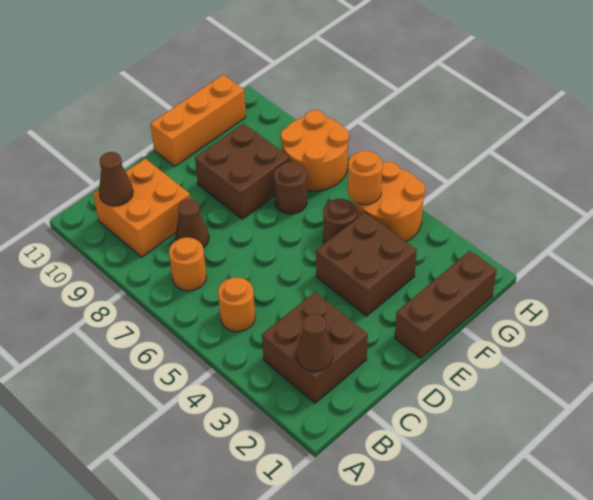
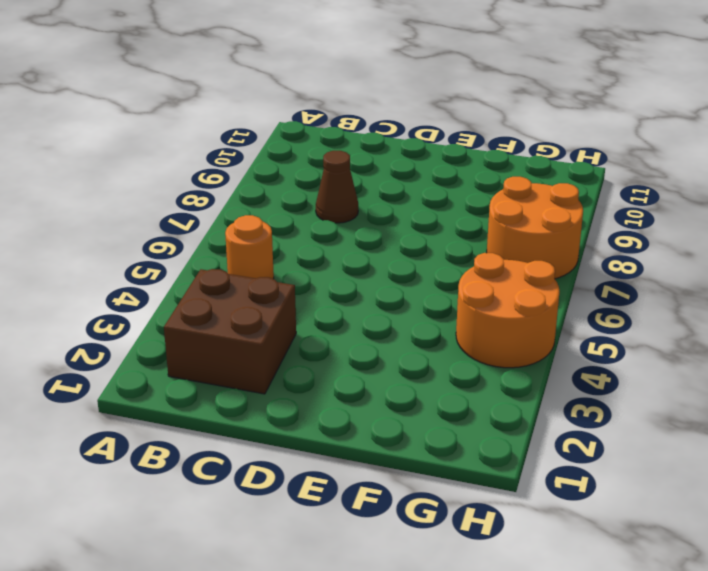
none -> orange 1x1 round brick [169,238,206,291]
none -> orange 2x2 brick [93,159,190,257]
none -> brown 1x3 brick [395,251,497,358]

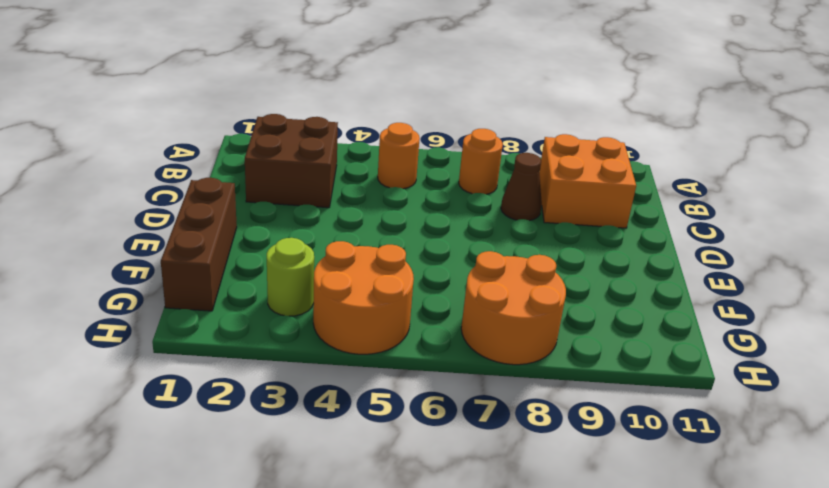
lime 1x1 round brick [267,238,314,316] -> none
none -> brown 2x2 brick [316,212,417,316]
none -> brown 2x2 brick [195,123,290,219]
none -> orange 1x3 brick [150,75,246,166]

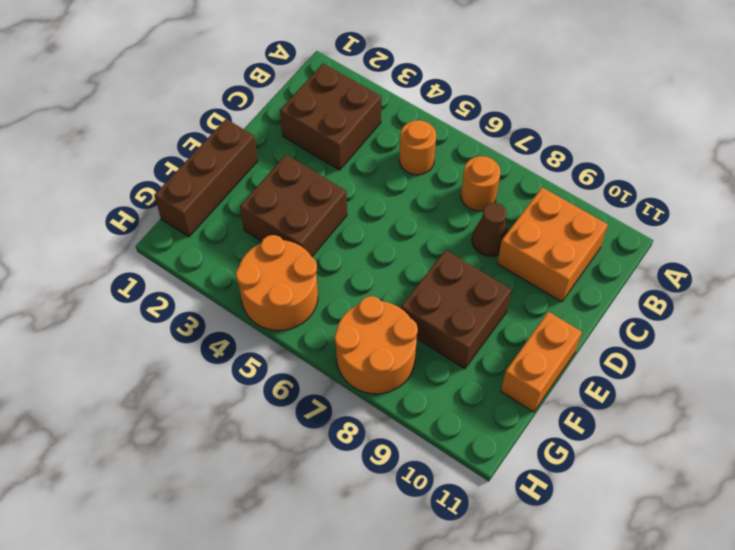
orange 1x2 brick [501,312,582,412] -> orange 1x3 brick [150,75,246,166]
none -> brown 1x1 round brick [323,199,357,243]
none -> brown 1x1 round brick [274,162,307,214]
none -> brown 1x1 cone [296,314,333,371]

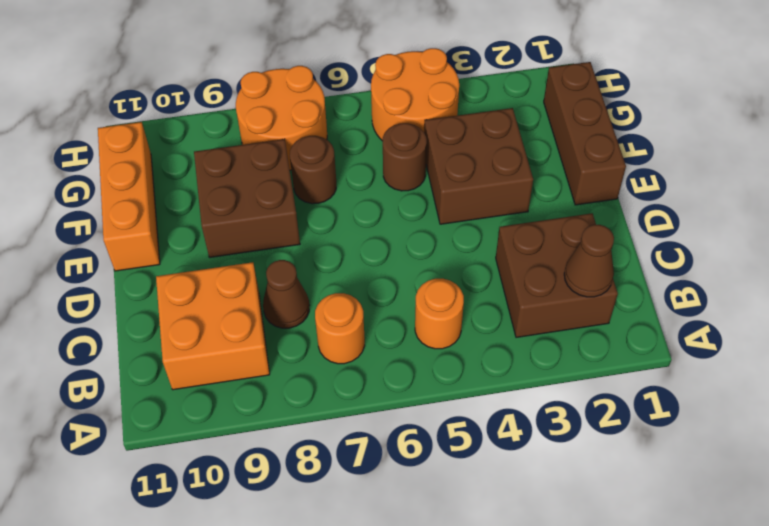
none -> brown 1x1 cone [99,152,133,206]
none -> orange 1x1 round brick [348,151,383,205]

